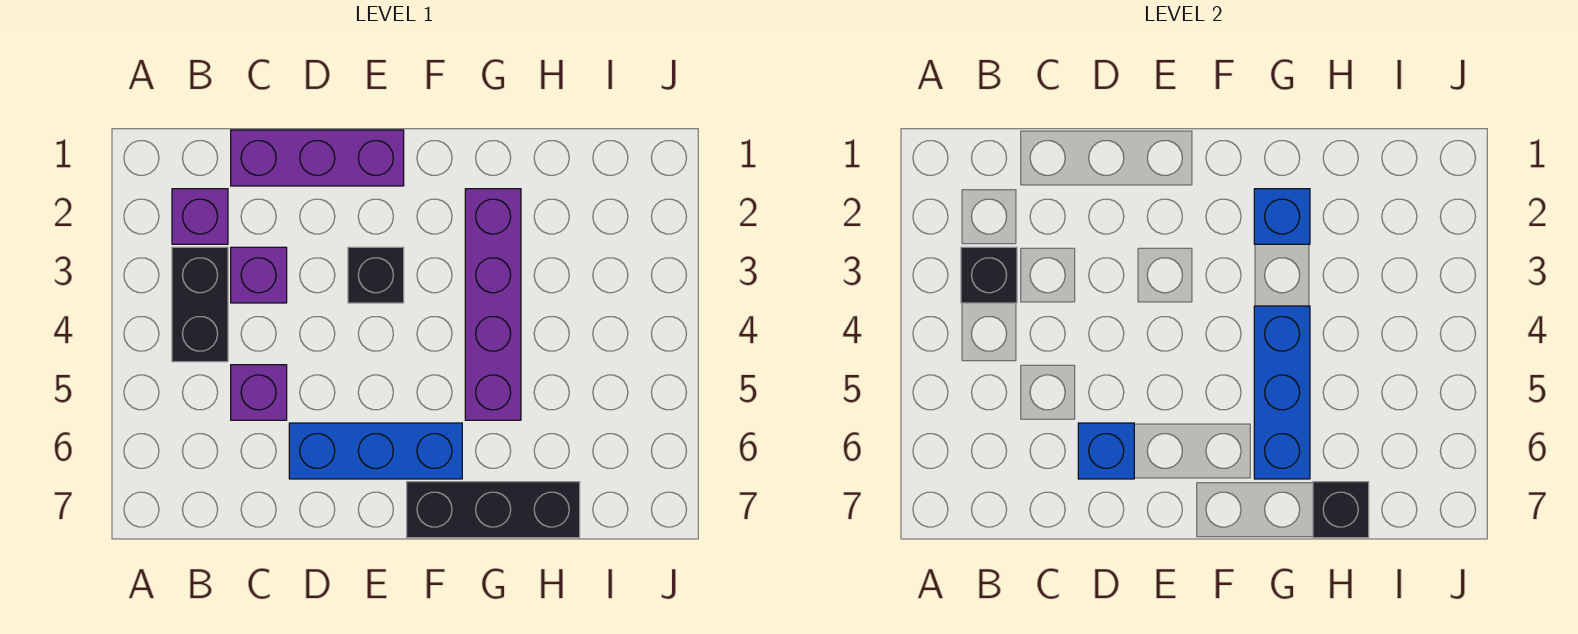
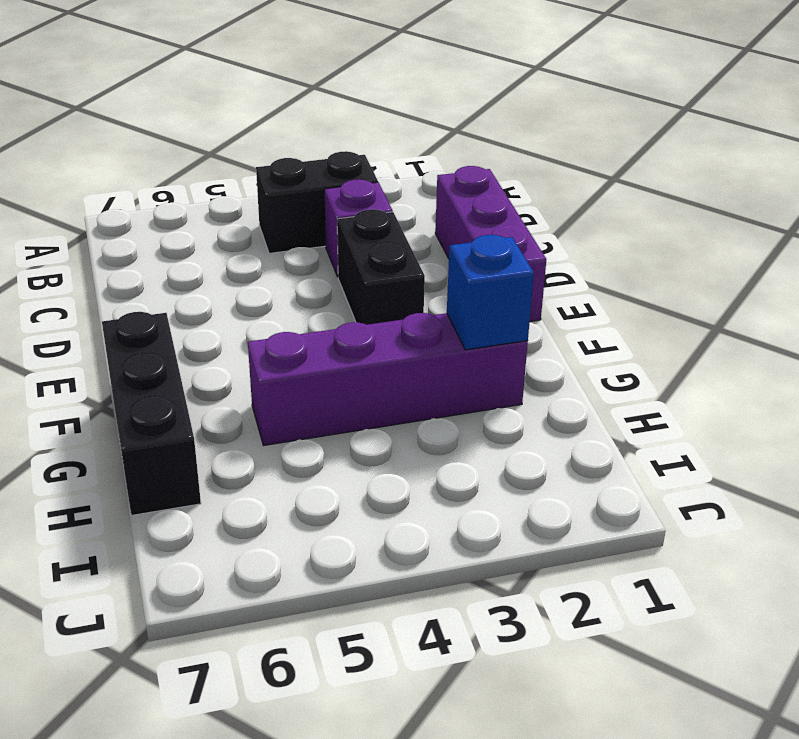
black 1x2 brick [337,209,425,325] -> black 1x1 brick [348,247,404,303]
none -> purple 1x1 brick [172,189,228,244]
none -> purple 1x1 brick [231,365,287,420]
none -> blue 1x3 brick [289,423,462,479]

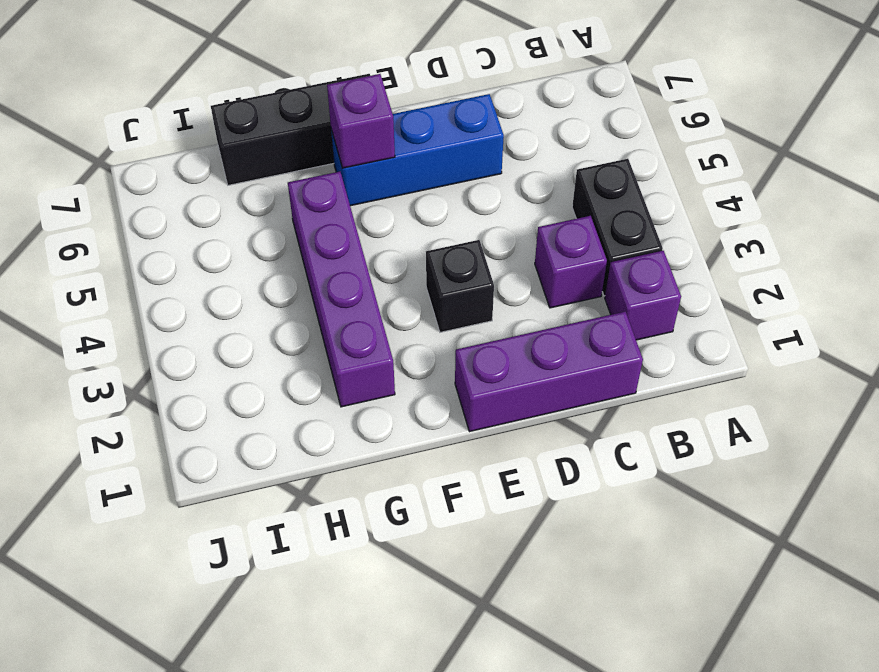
purple 1x1 brick [327,74,395,168] -> purple 1x1 brick moved to [231,365,287,420]
none -> black 1x1 brick [961,247,1017,303]
none -> blue 1x1 brick [1078,423,1134,479]
none -> blue 1x1 brick [1254,189,1310,244]

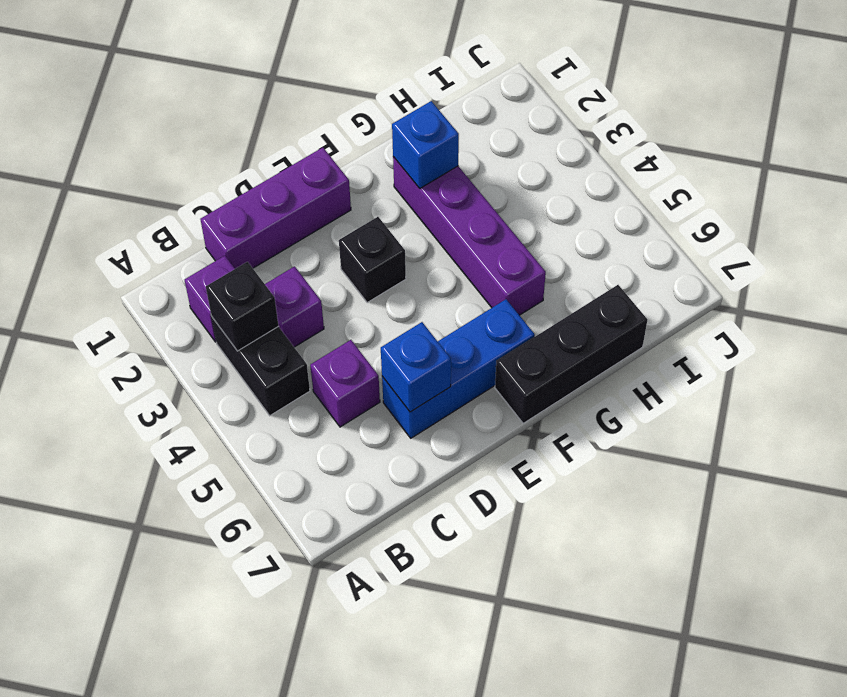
none -> blue 1x3 brick [1254,306,1310,479]
none -> black 1x1 brick [1313,482,1369,538]

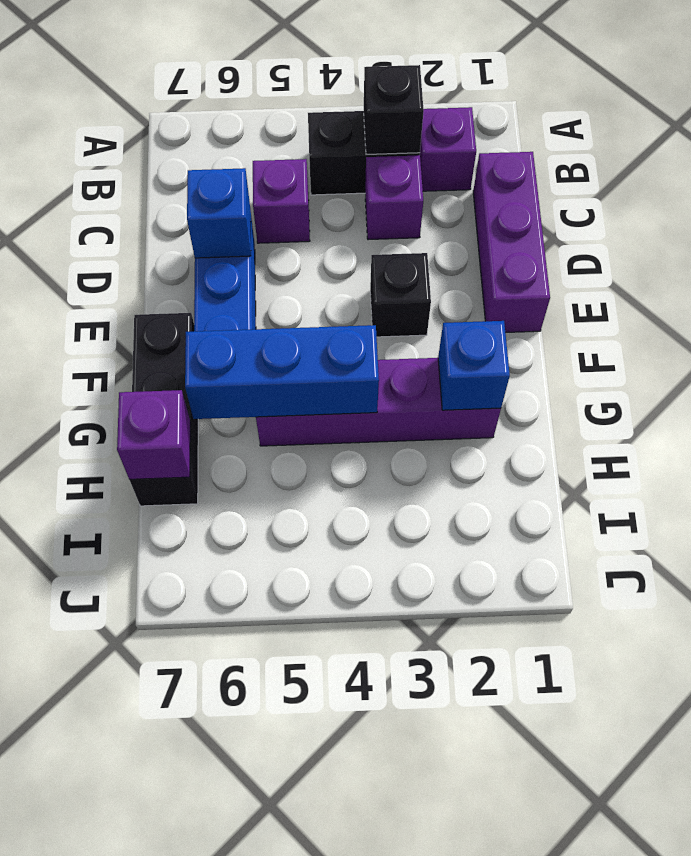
purple 1x1 brick [117,390,190,480] -> black 1x1 brick [1313,482,1369,538]

